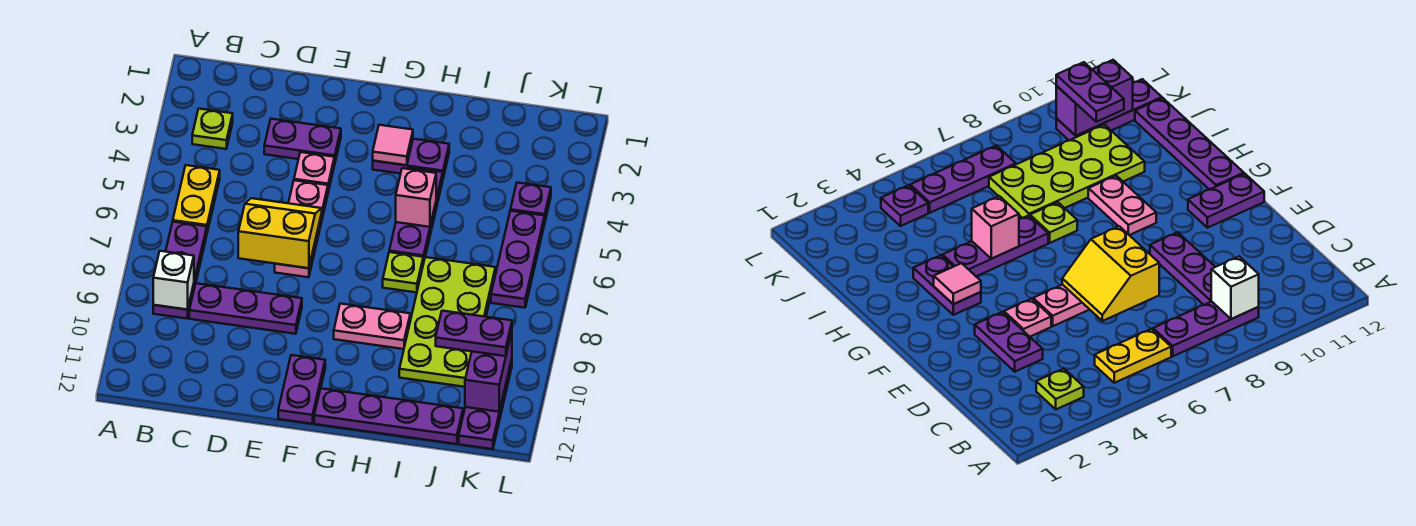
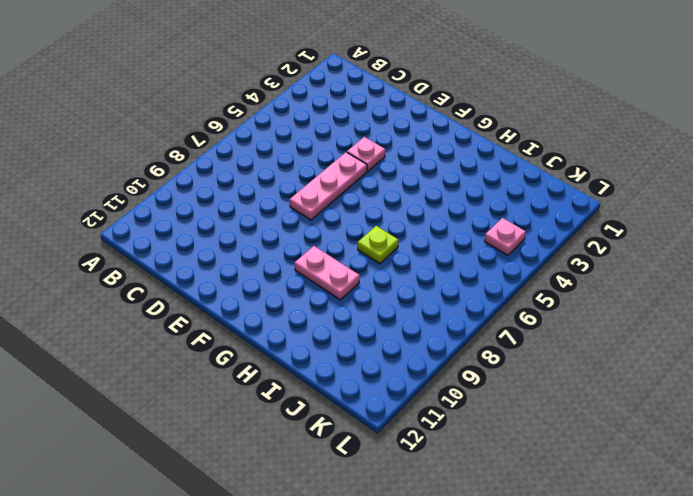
pink 1x1 plate [485,218,526,255] -> purple 1x1 plate [510,183,551,220]
none -> lime 1x1 plate [192,109,233,149]
none -> yellow 1x2 plate [173,165,220,232]
none -> purple 1x3 plate [153,222,207,319]

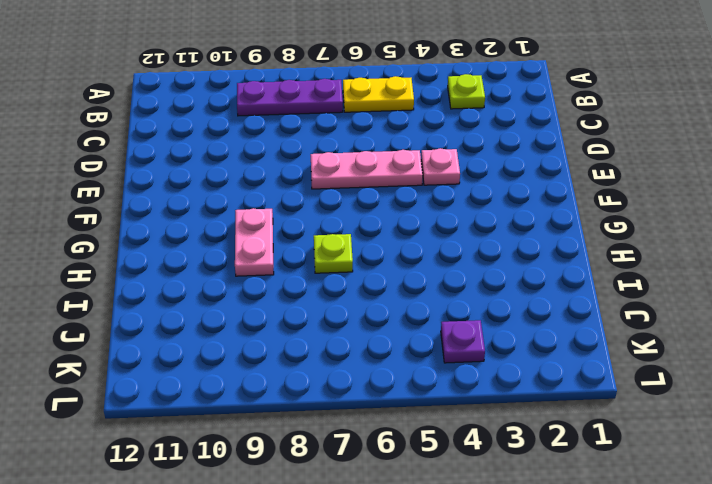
none -> purple 1x3 plate [189,283,302,334]
none -> purple 1x2 plate [264,119,341,161]
none -> purple 1x2 plate [278,355,325,424]

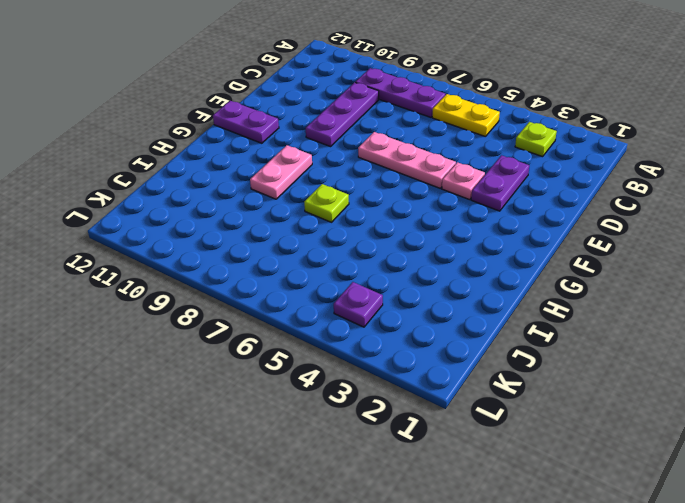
none -> purple 1x2 plate [373,139,449,178]
none -> purple 1x4 plate [314,388,463,444]
none -> purple 1x3 plate [389,167,443,264]

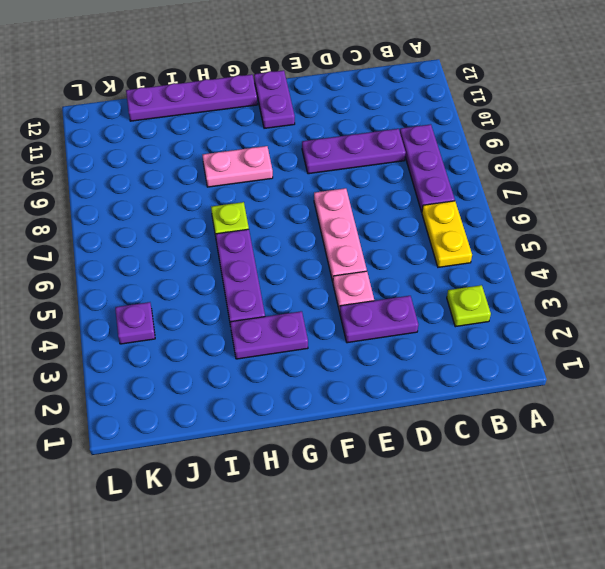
none -> lime 2x4 plate [399,257,495,387]
none -> purple 1x3 plate [491,211,545,308]
none -> purple 1x3 plate [459,359,512,449]

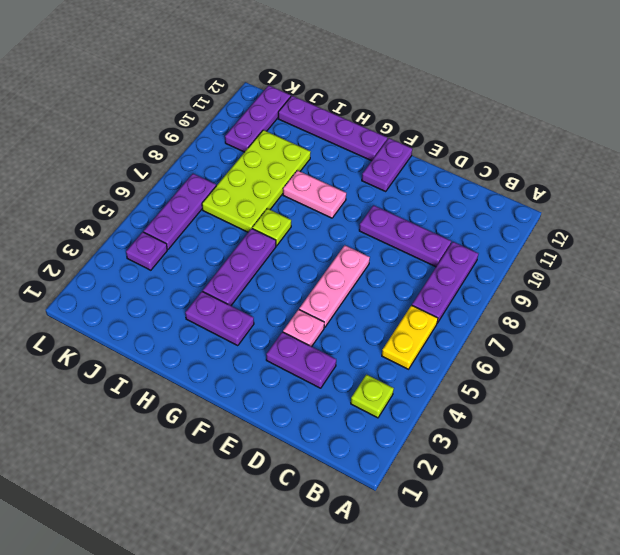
none -> white 1x1 brick [153,251,194,310]
none -> yellow 2x2 slope [238,198,322,268]
none -> pink 1x1 tile [373,125,413,165]

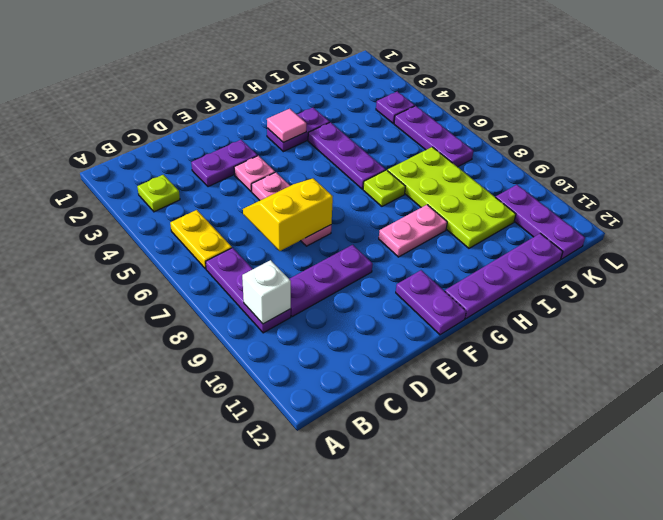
none -> pink 1x1 brick [396,168,436,227]
none -> purple 1x2 brick [465,332,512,412]
none -> purple 1x2 plate [436,311,512,356]

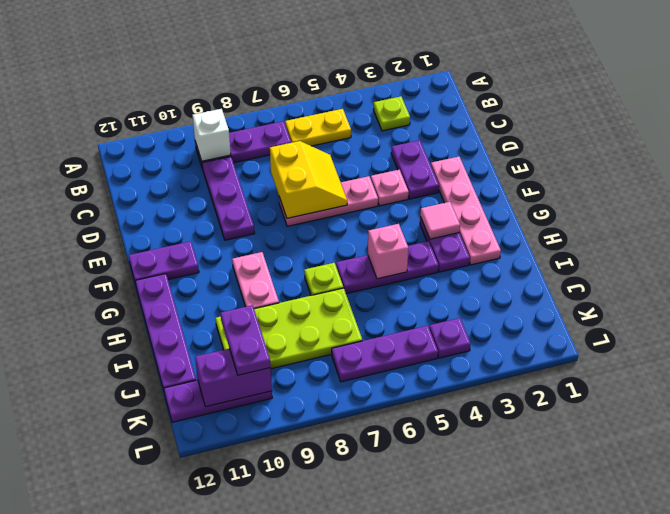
pink 1x4 plate [431,157,501,265] -> none

